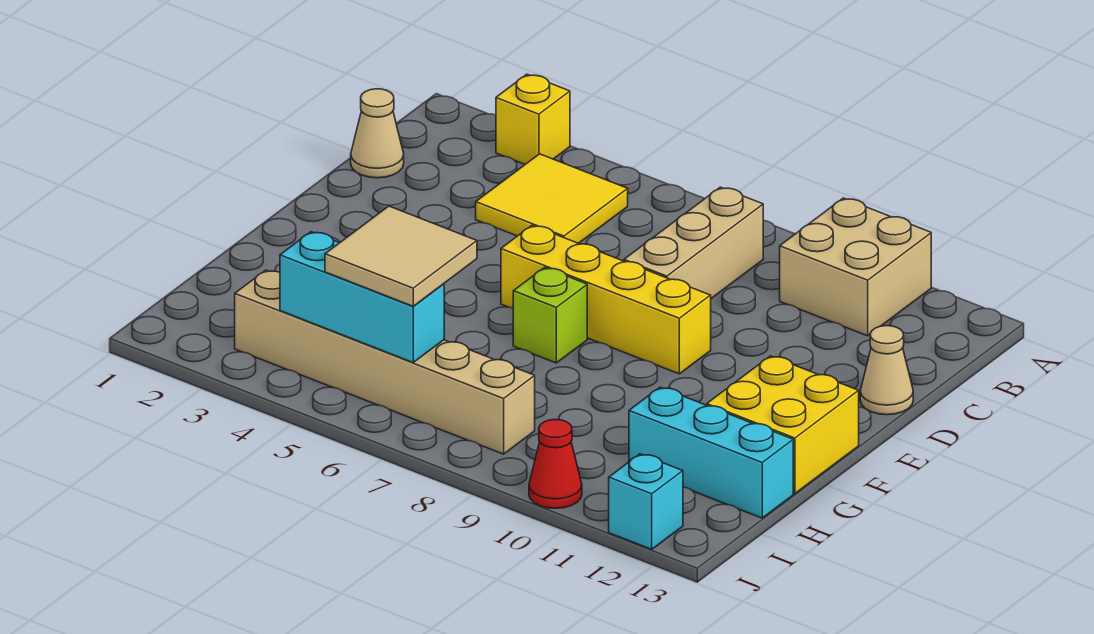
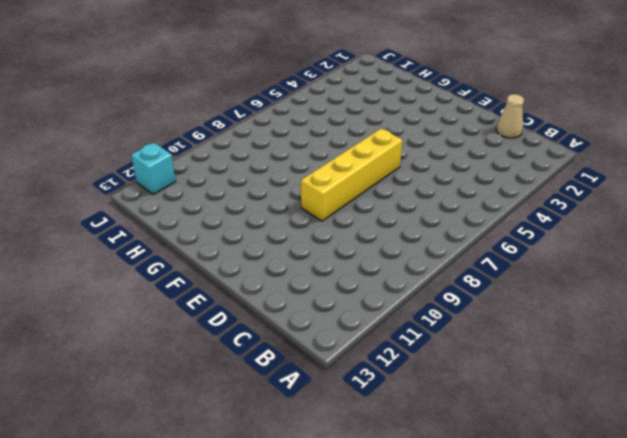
none -> yellow 1x1 brick [496,74,570,164]
none -> tan 2x2 brick [780,198,931,336]
none -> yellow 2x2 tile [476,154,628,243]

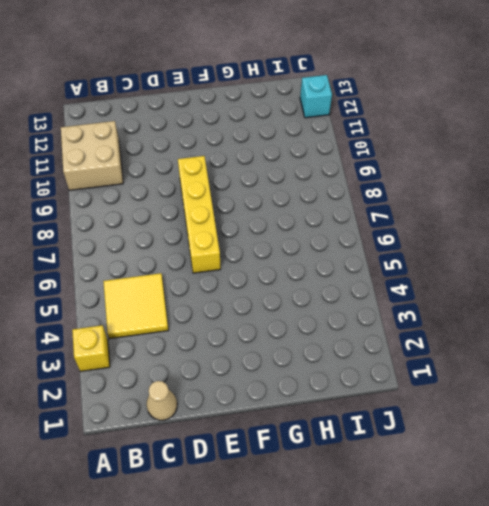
none -> tan 1x3 brick [624,187,763,298]
none -> tan 1x1 cone [860,326,913,415]
none -> lime 1x1 brick [513,268,587,363]

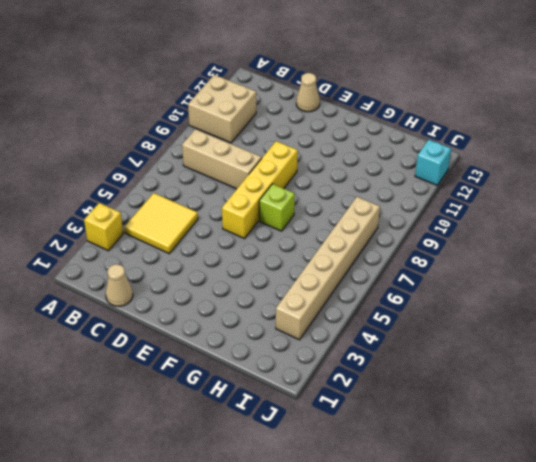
none -> yellow 2x2 brick [707,356,859,494]
none -> cyan 1x3 brick [629,387,793,518]
none -> red 1x1 cone [529,420,582,508]

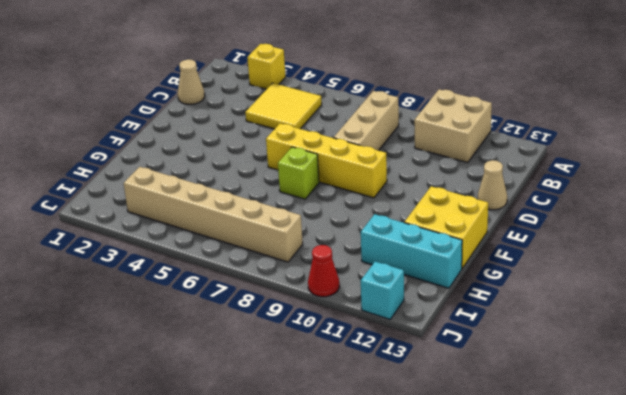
none -> cyan 1x3 brick [280,232,444,362]
none -> tan 2x2 tile [325,206,477,306]

